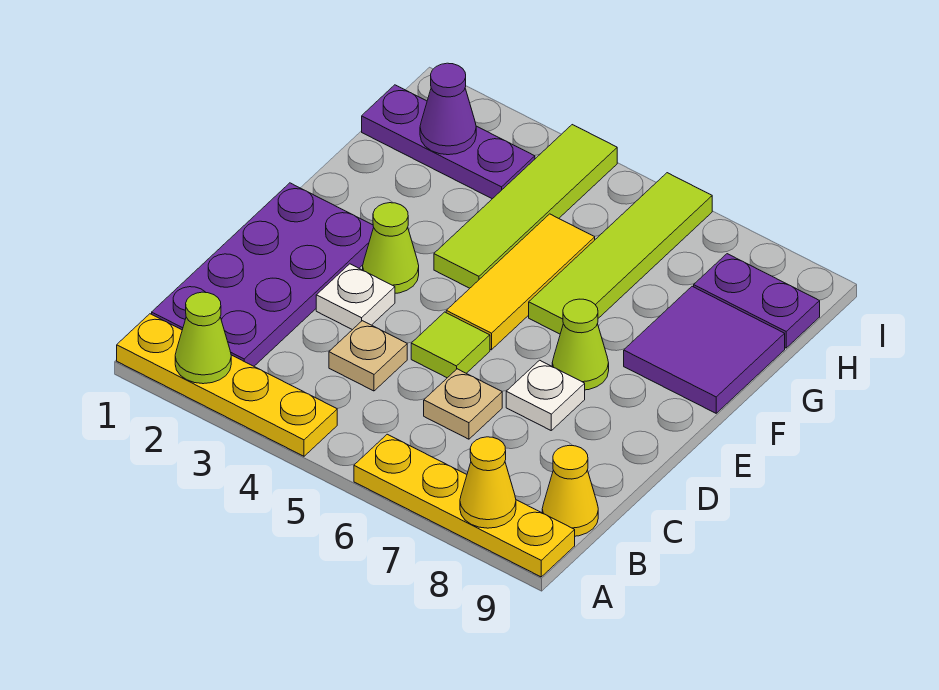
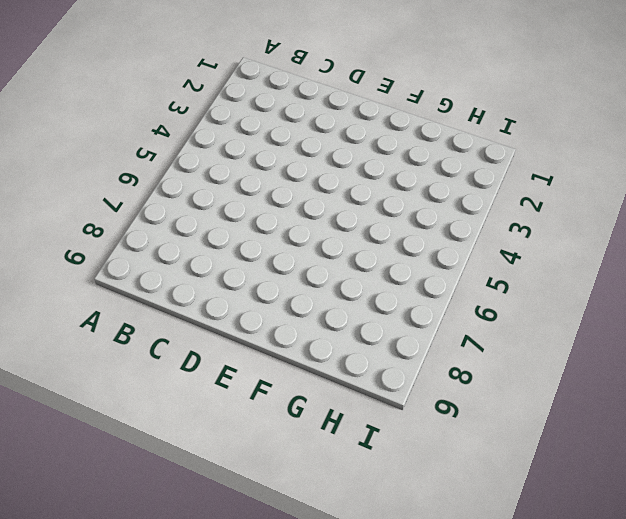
none -> yellow 1x4 plate [117,314,337,456]
none -> yellow 1x4 plate [354,434,575,577]
none -> purple 2x4 plate [152,183,374,366]

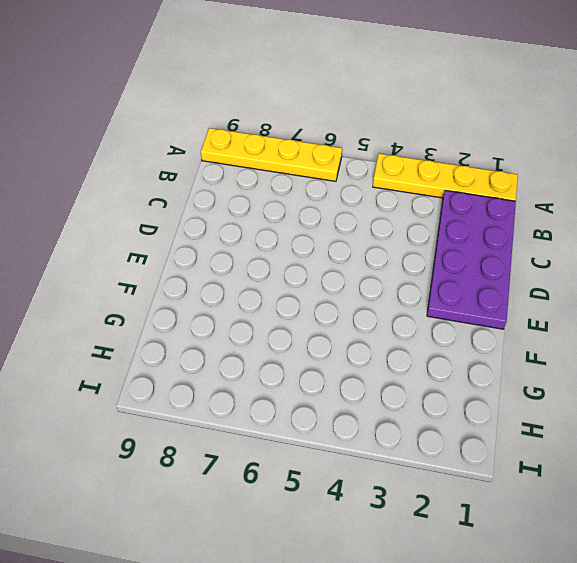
none -> yellow 1x1 cone [542,445,598,536]
none -> tan 1x1 plate [329,321,407,391]
none -> tan 1x1 plate [424,369,502,439]

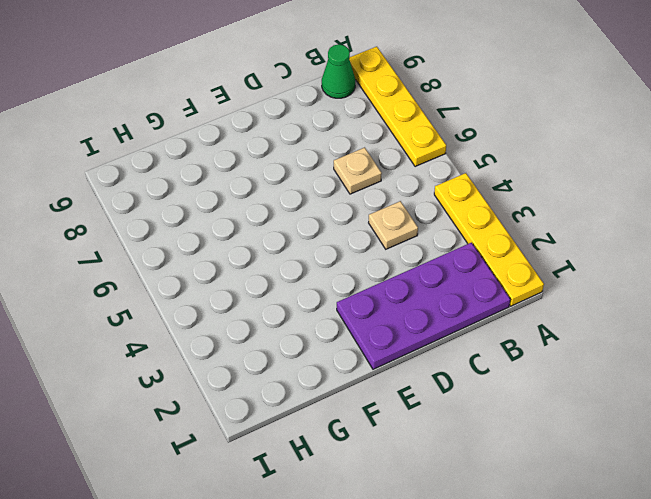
green 1x1 cone [322,44,355,98] -> yellow 1x1 cone [542,445,598,536]
none -> white 1x1 plate [316,264,395,330]
none -> lime 1x1 tile [411,312,490,378]
none -> white 1x1 plate [506,360,585,430]

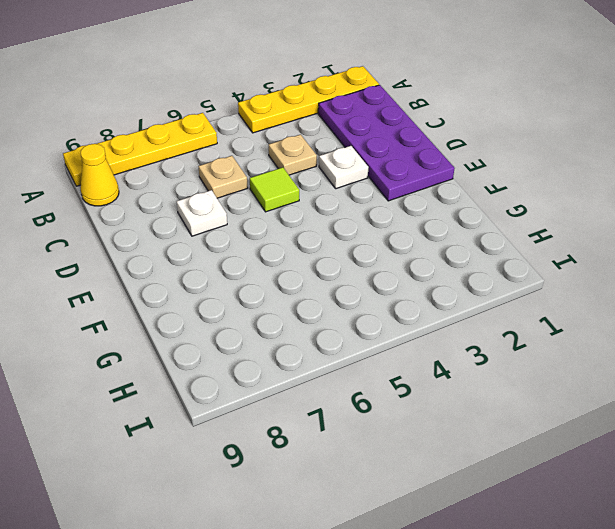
none -> lime 1x1 cone [363,203,419,293]
none -> yellow 1x3 tile [446,214,595,350]
none -> lime 1x1 cone [552,299,609,390]

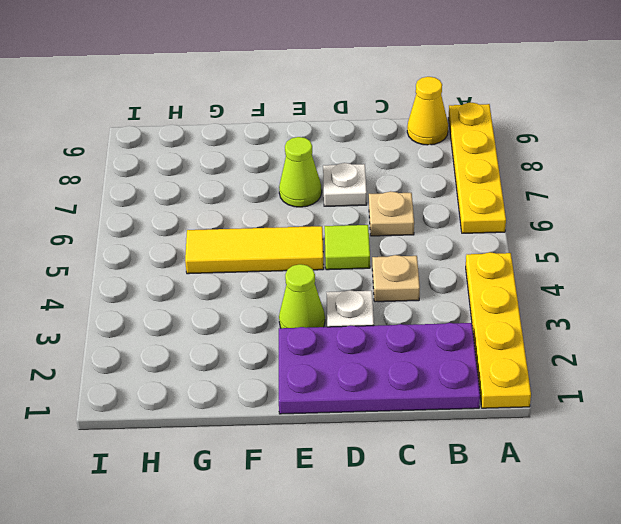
none -> lime 1x4 tile [434,125,617,288]
none -> lime 1x4 tile [529,173,712,334]
none -> purple 2x2 tile [624,286,785,413]

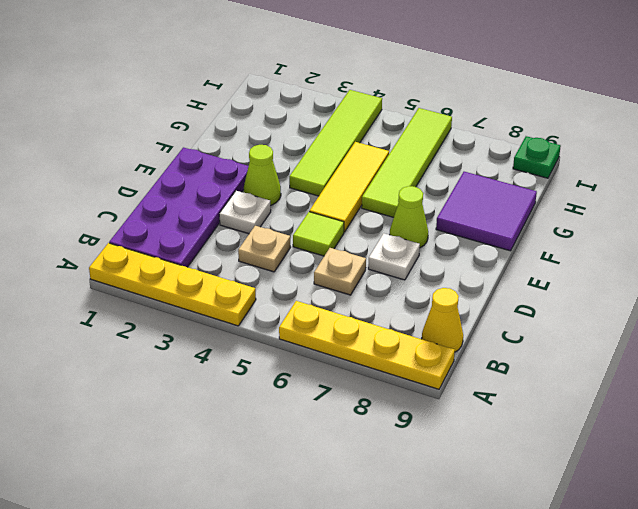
green 1x1 plate [513,136,561,178] -> none
none -> purple 1x3 plate [362,85,535,199]
none -> purple 1x2 plate [694,254,820,348]
none -> lime 1x1 cone [175,292,231,384]

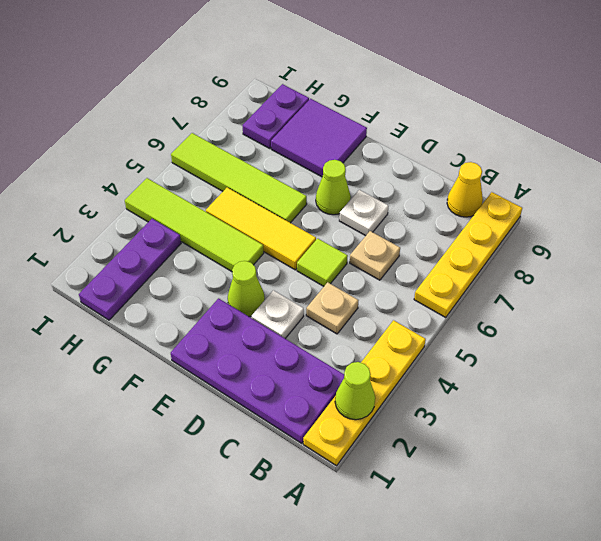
none -> yellow 1x1 cone [460,437,516,528]
none -> purple 1x1 cone [420,63,476,155]

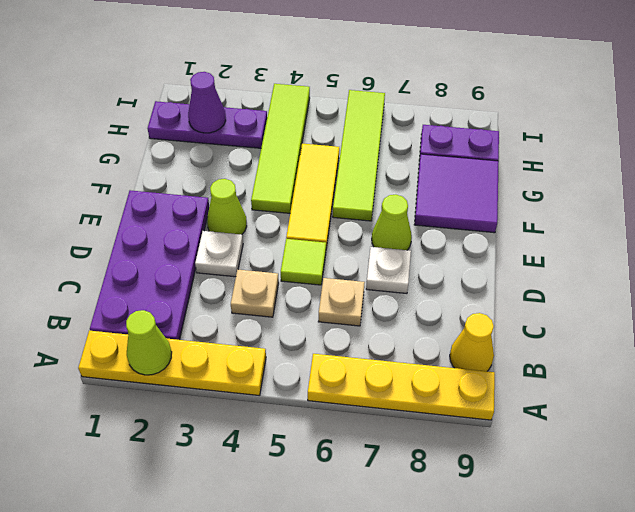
none -> yellow 1x1 cone [460,437,516,528]

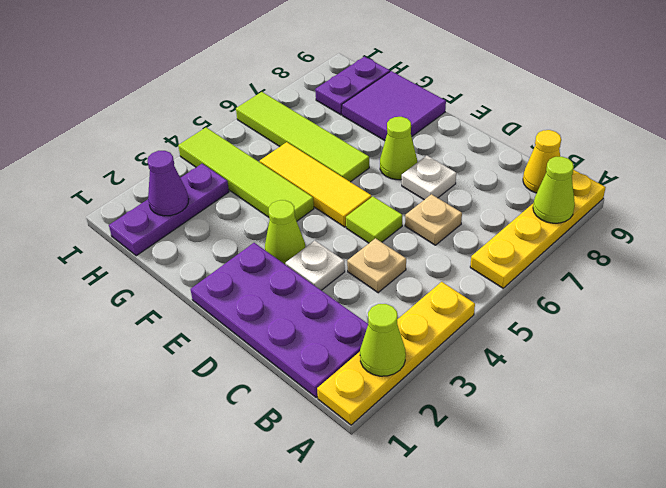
lime 1x1 cone [533,157,575,223] -> yellow 1x1 cone [460,437,516,528]

